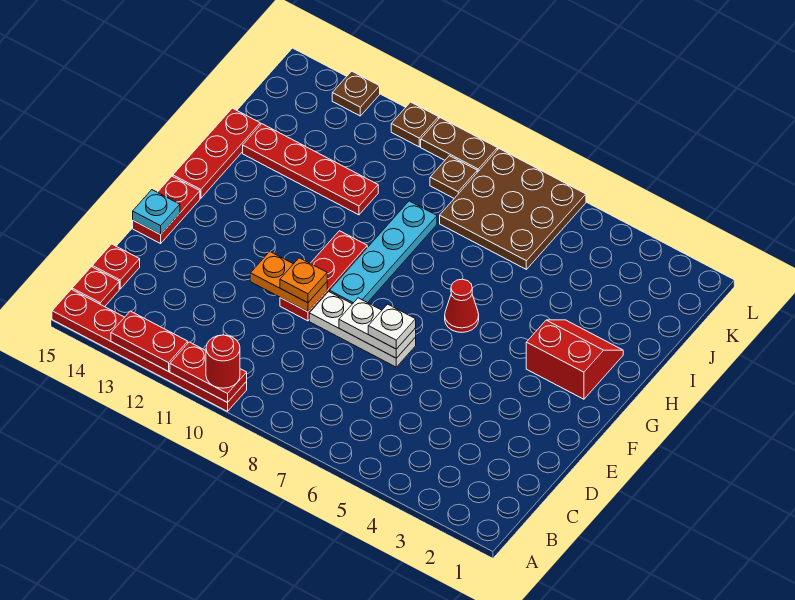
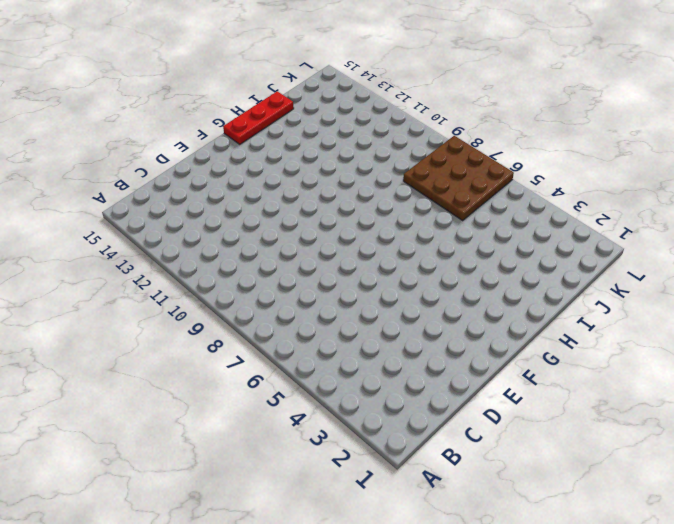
none -> red 1x6 plate [52,289,247,411]
none -> red 1x1 plate [72,267,119,307]
none -> red 1x1 plate [92,244,140,289]

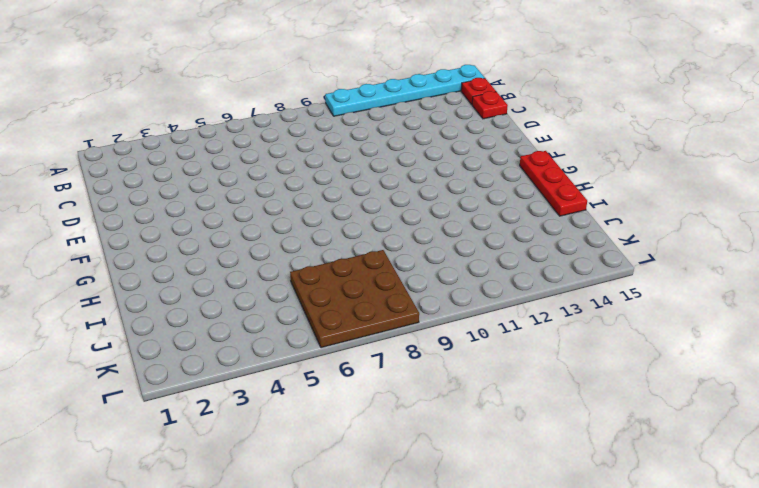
cyan 1x6 plate [325,65,484,116] -> red 1x6 plate [52,289,247,411]
none -> white 1x3 plate [309,292,416,367]
none -> red 1x3 plate [280,231,367,321]
none -> red 1x2 plate [133,176,200,244]

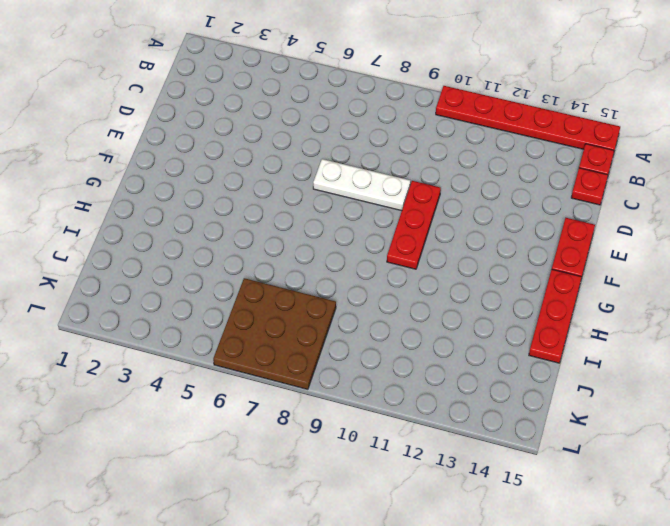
none -> cyan 1x4 plate [330,201,437,304]
none -> red 2x2 slope [526,320,623,399]
none -> red 1x1 cone [445,279,479,332]

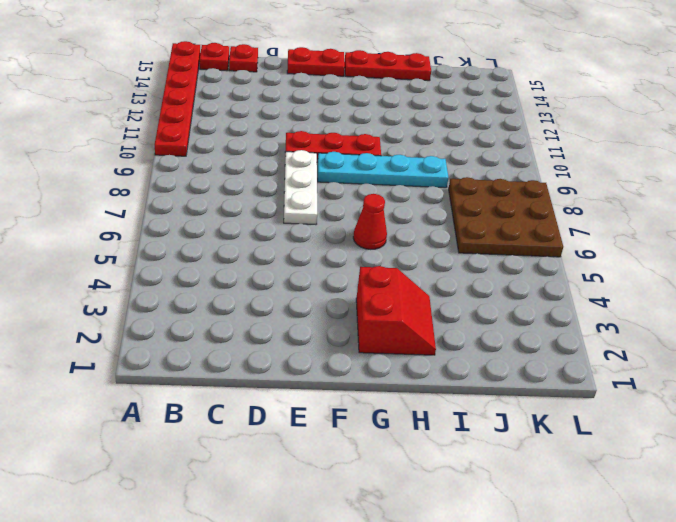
none -> red 1x4 plate [243,124,378,215]
none -> brown 1x1 plate [430,156,477,198]
none -> brown 1x2 plate [421,118,497,172]

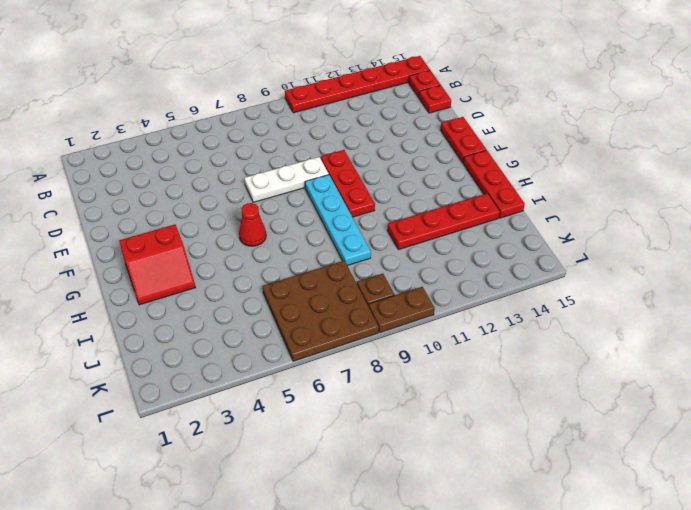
none -> brown 1x1 plate [391,102,439,147]
none -> brown 1x1 plate [332,71,380,116]
none -> red 1x2 plate [170,342,247,402]

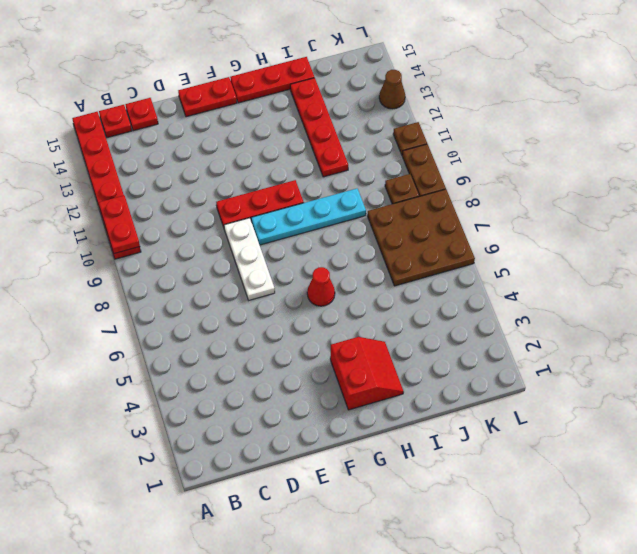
brown 1x1 cone [379,70,405,109] -> brown 1x1 plate [332,71,380,116]
none -> red 1x2 plate [111,311,188,372]
none -> white 1x2 plate [339,298,416,358]
none -> orange 1x2 plate [250,252,327,312]

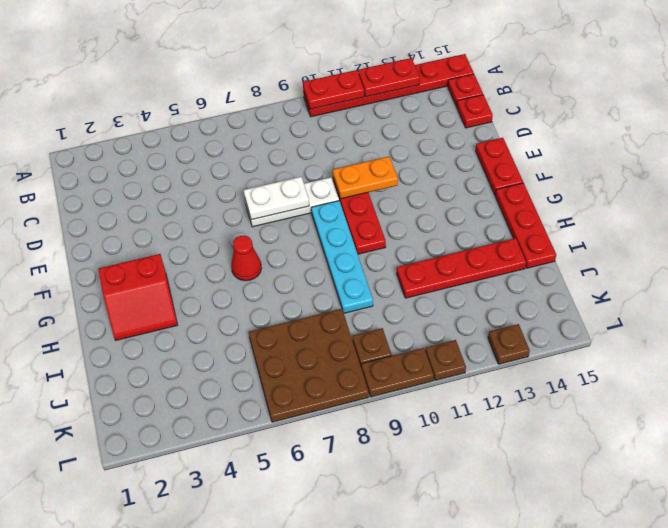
none -> cyan 1x1 plate [133,190,180,235]
none -> red 1x1 round brick [206,335,240,388]
none -> white 1x1 plate [368,304,416,349]

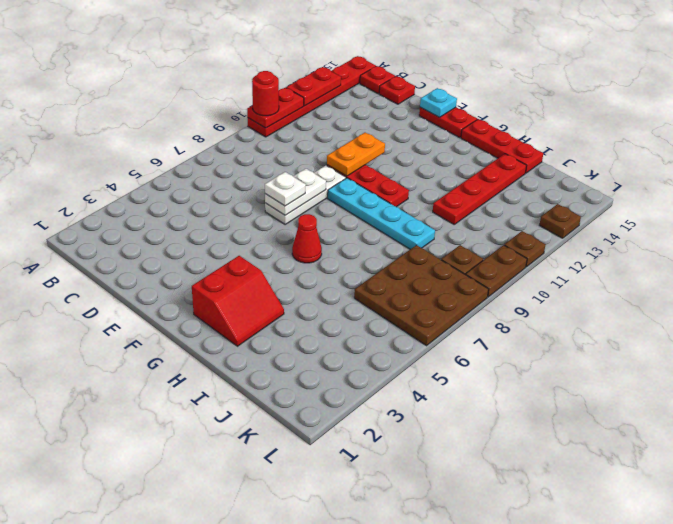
none -> orange 1x1 plate [280,258,327,303]

